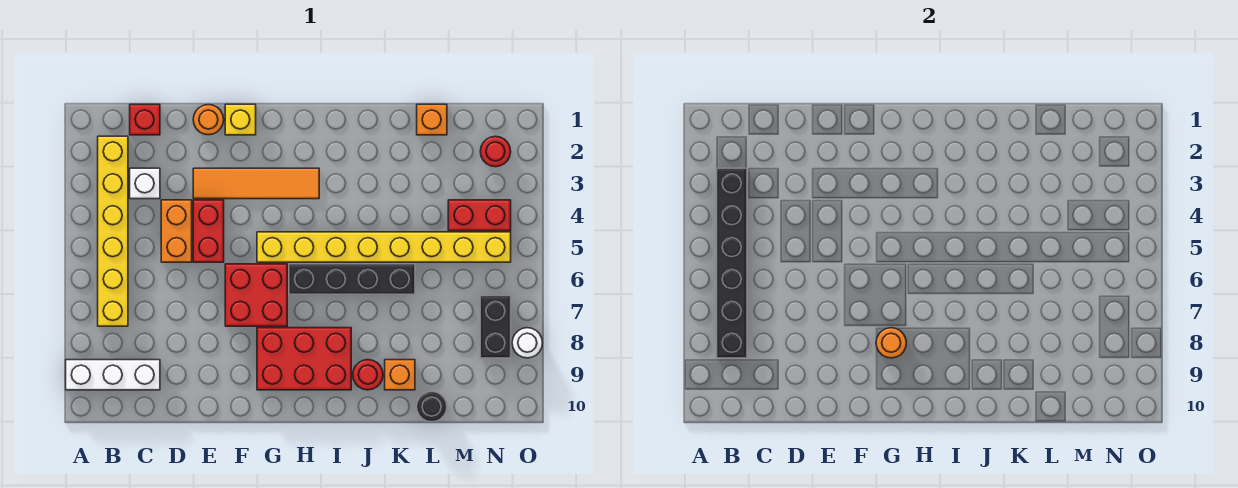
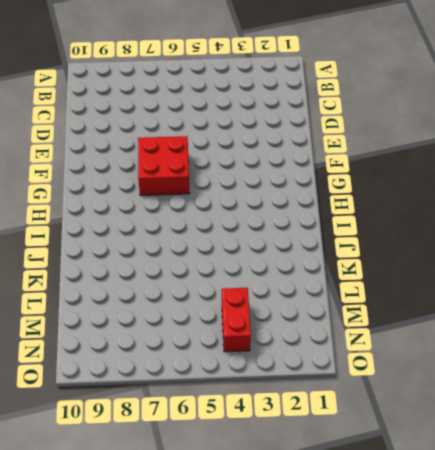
none -> white 1x3 brick [66,360,160,390]
none -> yellow 1x6 brick [98,136,128,326]
none -> red 1x1 brick [130,104,160,135]

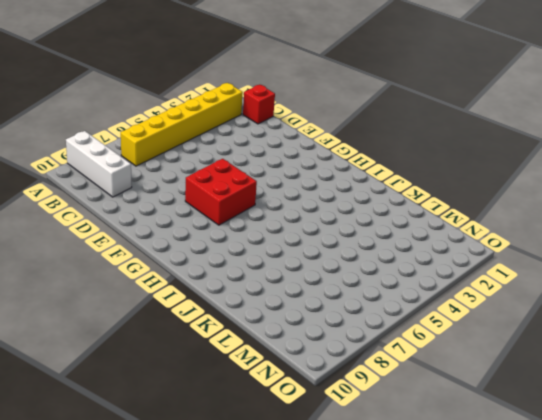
none -> white 1x1 brick [130,168,160,199]
none -> orange 1x2 brick [161,200,192,262]
none -> orange 1x1 round brick [193,105,224,135]

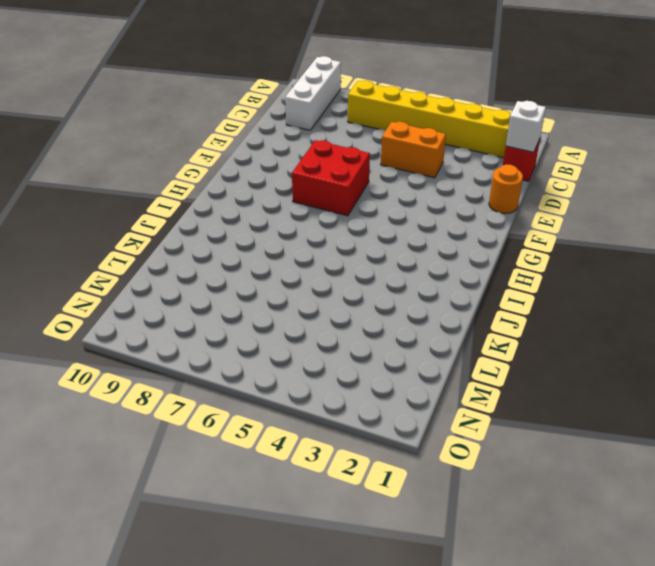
white 1x1 brick [506,101,546,152] -> white 1x1 brick moved to [130,168,160,199]
none -> orange 1x4 tile [193,168,319,199]
none -> red 1x2 brick [193,200,224,262]
none -> yellow 1x1 brick [225,104,256,135]

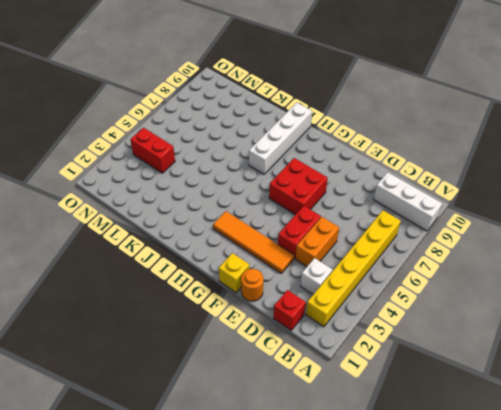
white 1x4 brick [249,103,312,174] -> red 2x3 brick [257,328,351,390]
none -> yellow 1x8 brick [257,232,511,262]
none -> black 1x4 brick [289,264,415,294]
none -> red 1x1 round brick [353,360,383,390]

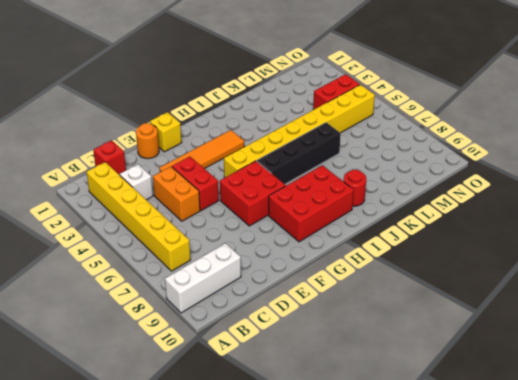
none -> orange 1x1 brick [385,360,415,390]
none -> orange 1x1 brick [417,104,447,135]
none -> black 1x1 round brick [417,392,447,422]

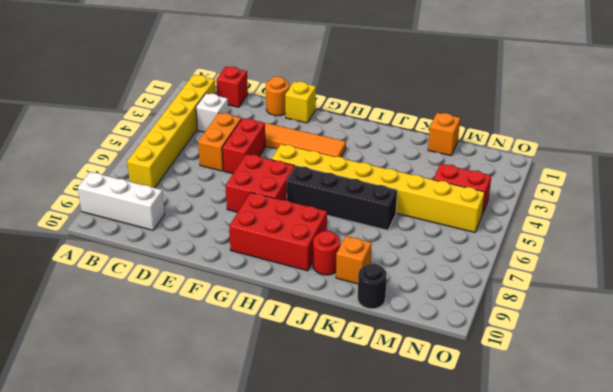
none -> red 1x1 round brick [480,136,511,167]
none -> black 1x2 brick [480,296,511,358]
none -> white 1x1 round brick [512,328,542,358]

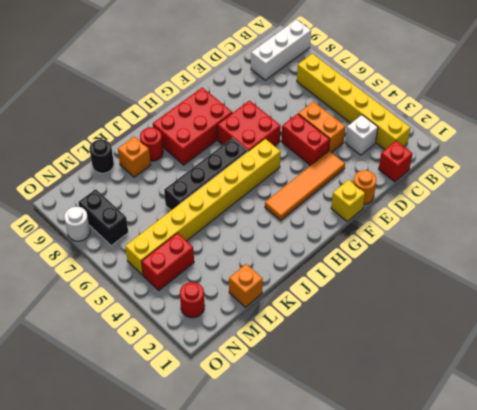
none -> black 1x6 brick [717,168,747,358]
none -> orange 1x1 round brick [876,328,906,358]

